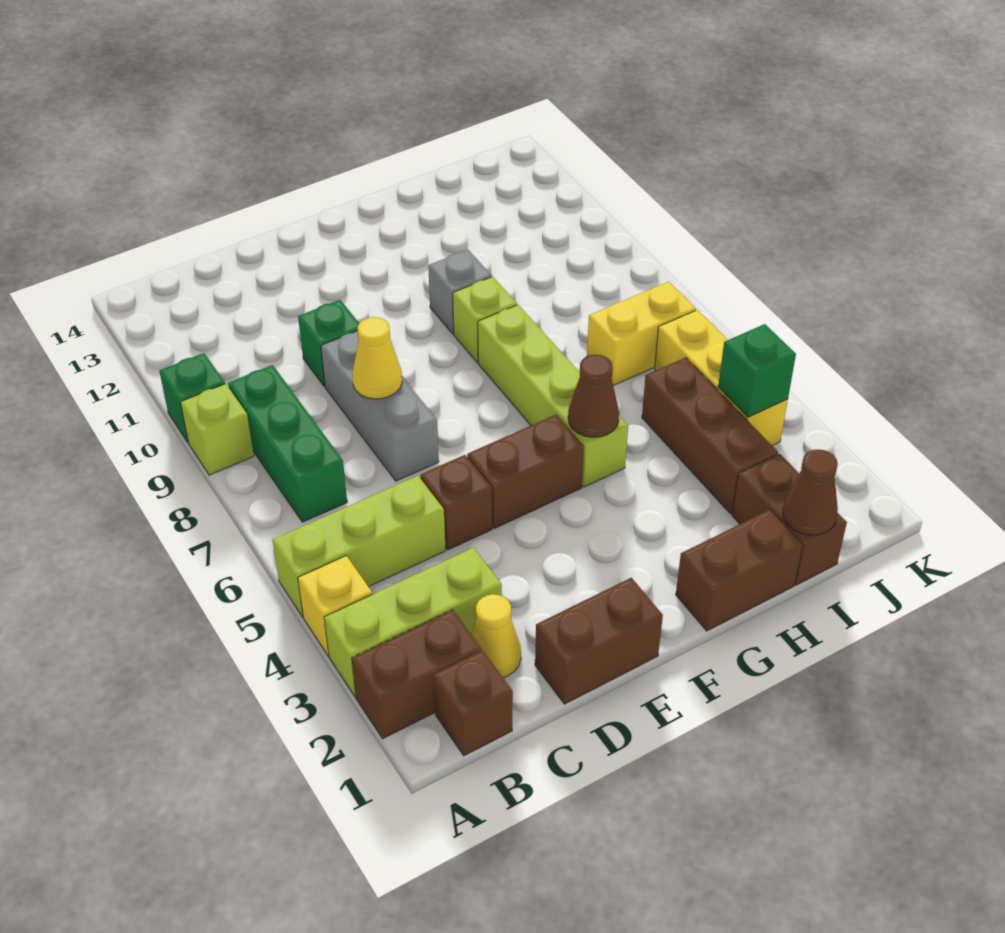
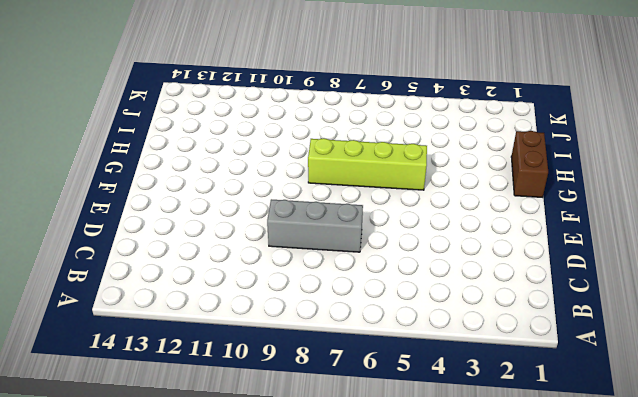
none -> brown 1x2 brick [352,610,481,738]
none -> lime 1x3 brick [324,548,502,696]
none -> yellow 1x1 brick [298,556,372,656]

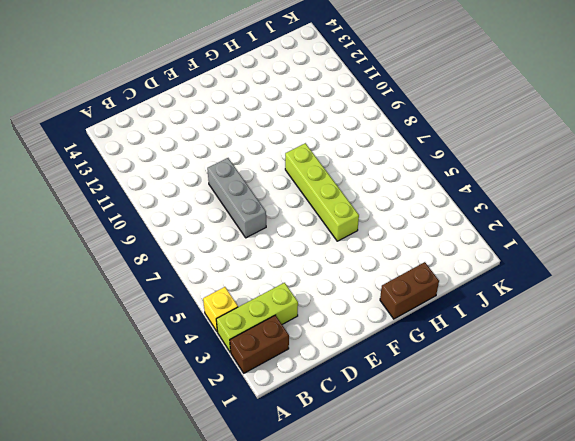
none -> lime 1x3 brick [273,476,446,617]
none -> lime 1x1 brick [180,384,254,475]
none -> green 1x1 brick [159,353,225,442]

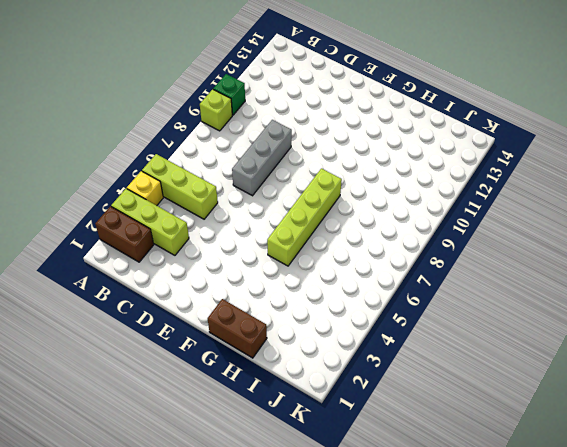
none -> brown 1x1 brick [433,650,513,756]
none -> green 1x3 brick [228,365,347,522]
none -> yellow 1x1 cone [471,594,521,678]

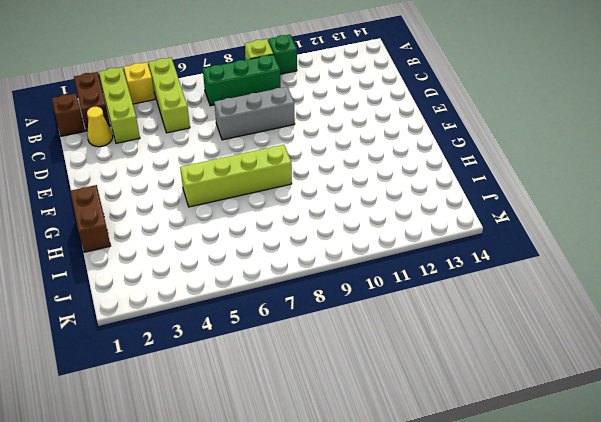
none -> brown 1x2 brick [535,578,663,704]
none -> brown 1x1 brick [420,455,492,550]
none -> green 1x1 brick [298,300,359,387]

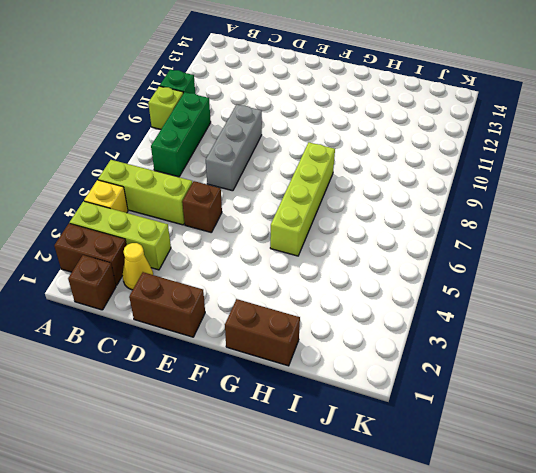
none -> green 1x1 brick [298,300,359,387]
none -> brown 1x2 brick [467,415,584,529]
none -> lime 1x1 brick [453,277,517,363]

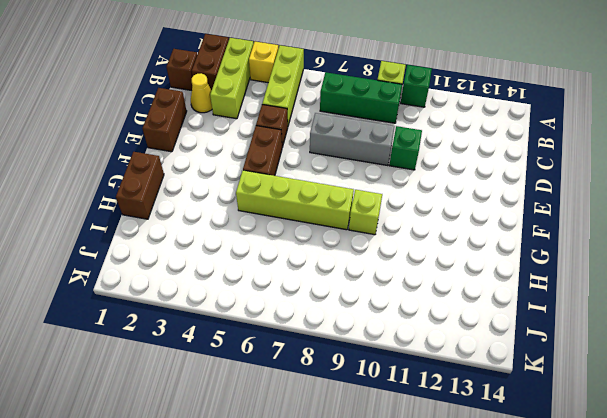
none -> grey 1x1 brick [428,250,492,334]
none -> brown 1x2 brick [732,454,847,585]
none -> brown 1x3 brick [642,357,778,514]

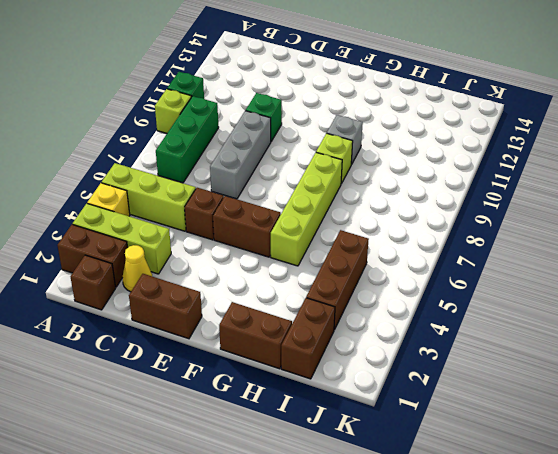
none -> yellow 1x2 brick [587,282,696,385]
none -> yellow 1x3 brick [655,310,788,446]
none -> yellow 1x1 cone [352,317,402,399]

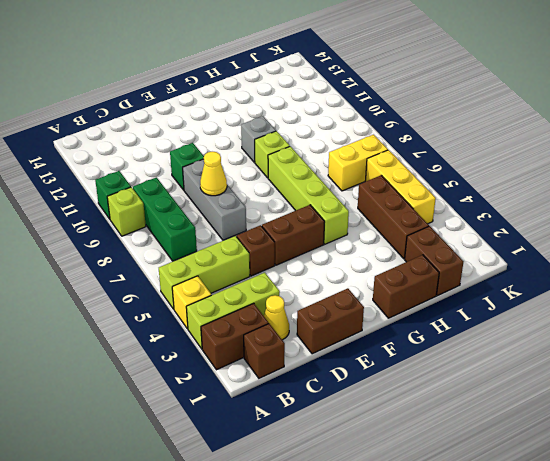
none -> brown 1x1 cone [568,355,619,437]
none -> brown 1x1 cone [783,449,838,535]
none -> green 1x1 brick [718,324,796,417]

